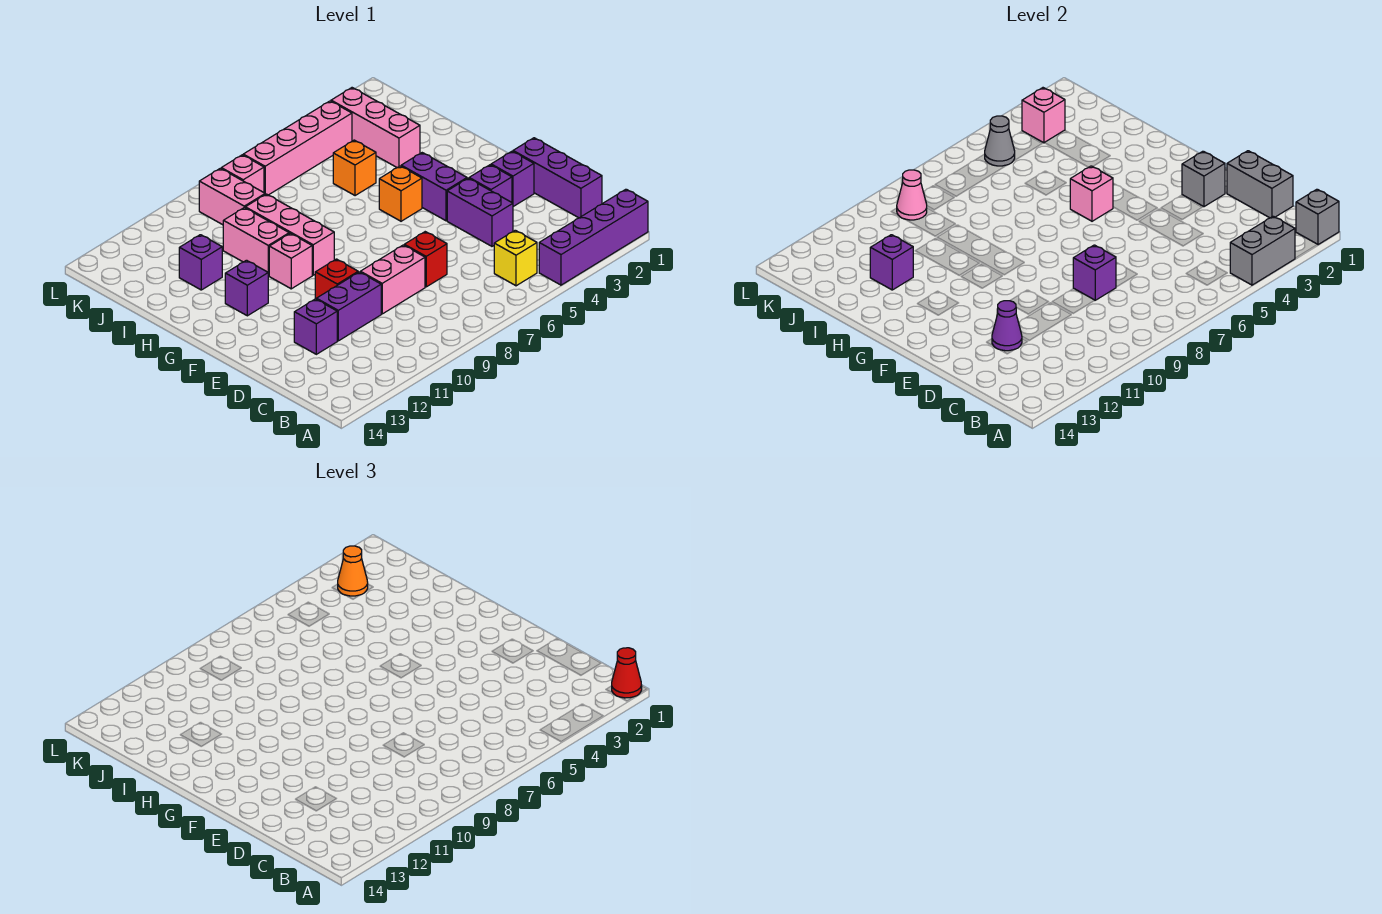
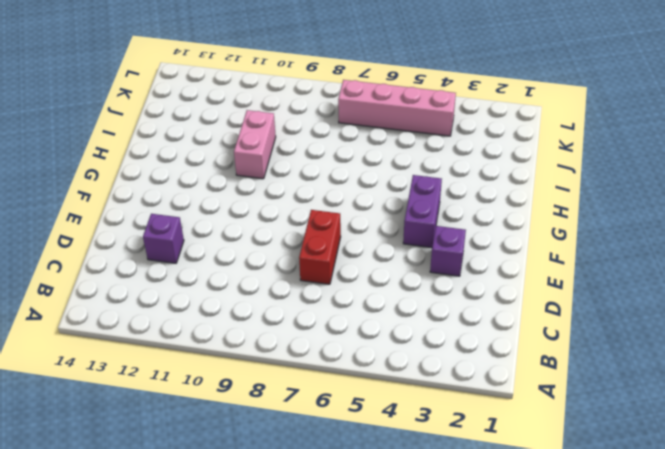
red 1x2 brick [299,210,341,284] -> red 1x1 brick [404,232,447,287]
none -> purple 1x4 brick [539,189,648,285]
none -> yellow 1x1 brick [494,230,537,286]
none -> purple 1x3 brick [513,138,602,218]
none -> purple 1x2 brick [447,178,513,246]

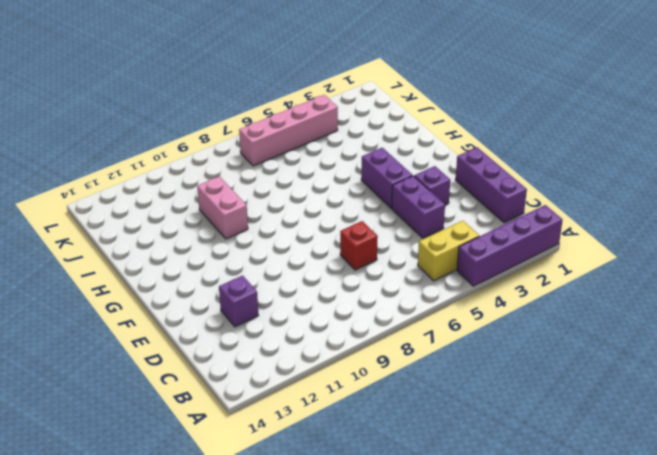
yellow 1x2 brick [418,221,479,281] -> yellow 1x1 brick [494,230,537,286]
none -> pink 1x2 brick [360,245,425,314]
none -> purple 1x2 brick [316,272,381,341]
none -> purple 1x1 brick [491,151,534,207]
none -> red 1x1 brick [315,259,358,299]

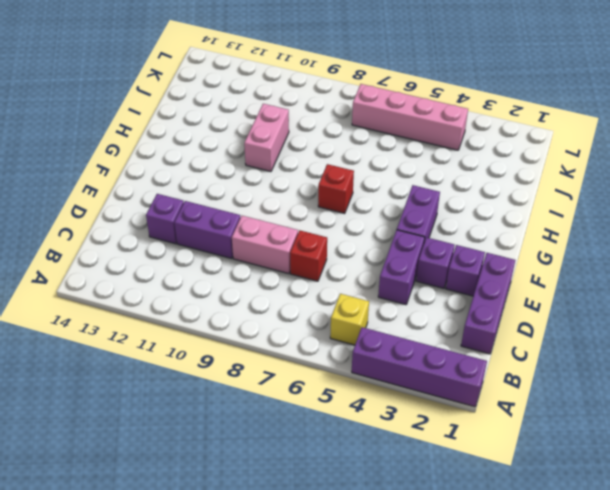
red 1x1 brick [318,164,354,213] -> red 1x1 brick moved to [315,259,358,299]
none -> orange 1x1 brick [379,166,422,221]
none -> pink 1x3 brick [245,194,334,275]
none -> pink 1x1 brick [269,233,312,289]
none -> purple 1x1 brick [225,260,268,316]

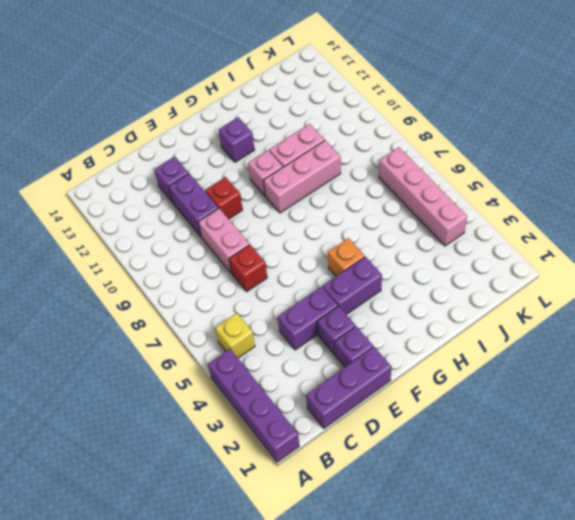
none -> pink 1x3 brick [331,88,420,168]
none -> orange 1x1 brick [333,140,376,196]
none -> purple 1x1 brick [179,235,222,290]
none -> pink 1x2 brick [199,168,265,225]

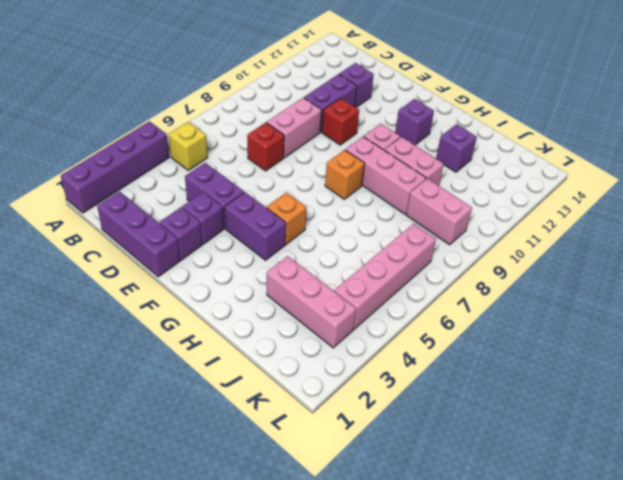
orange 1x1 brick [325,150,365,199] -> orange 1x1 brick moved to [333,140,376,196]
none -> pink 1x1 brick [221,155,264,192]
none -> grey 1x1 brick [1296,189,1339,245]
none -> grey 1x2 brick [1230,216,1295,285]
none -> grey 1x2 brick [1227,151,1293,218]

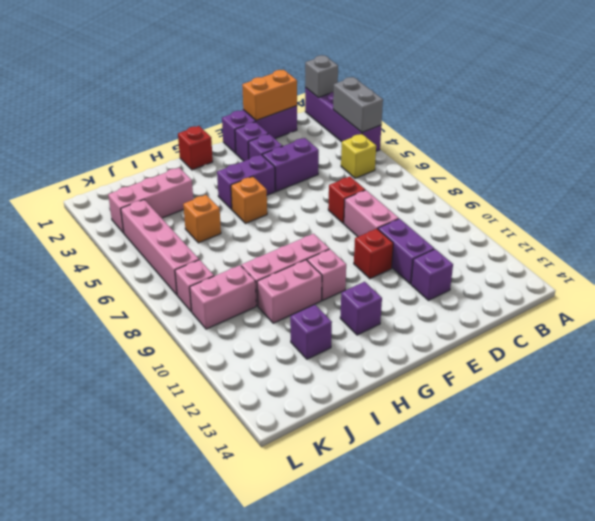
orange 1x2 brick [242,70,297,121] -> grey 1x2 brick [1227,151,1293,218]
red 1x1 brick [178,126,213,170] -> none
none -> purple 1x1 brick [1073,245,1116,300]
none -> purple 1x1 cone [992,301,1022,351]
none -> grey 1x1 brick [1182,151,1225,207]
none -> pink 1x1 brick [1070,166,1113,221]

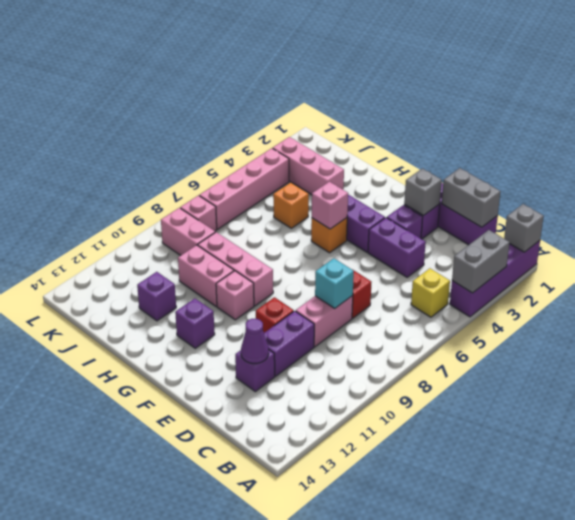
cyan 1x1 brick [315,258,354,309] -> purple 1x1 brick [1073,245,1116,300]
none -> purple 1x1 brick [870,235,913,290]
none -> pink 1x1 brick [1022,88,1065,143]
none -> grey 1x1 cone [985,116,1015,166]
none -> pink 1x1 cone [897,170,927,220]

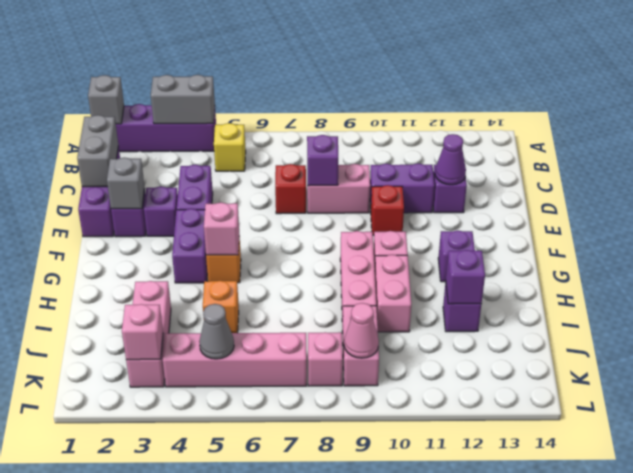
none -> red 1x1 cone [612,648,642,698]
none -> orange 1x1 cone [338,546,368,596]

